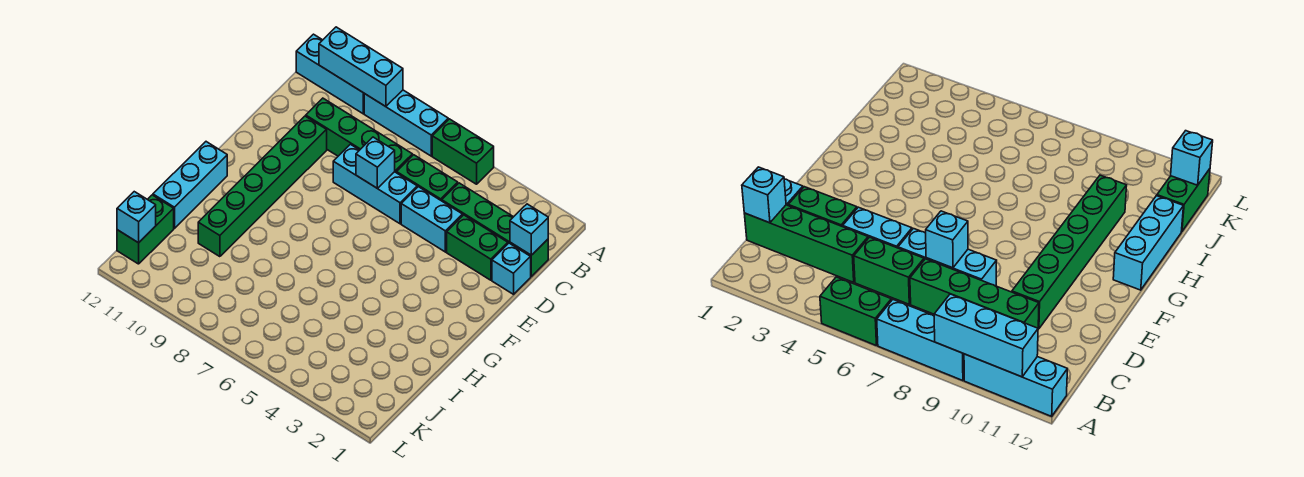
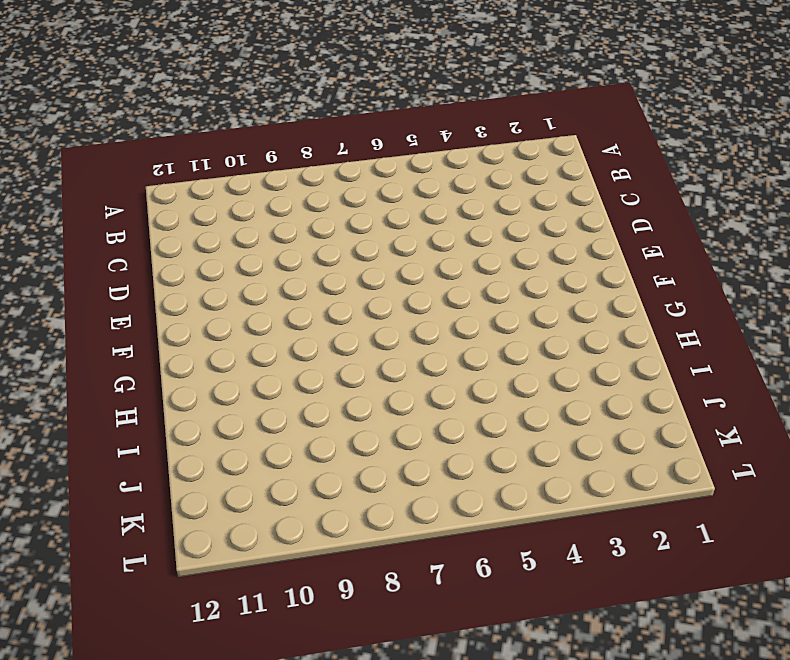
none -> green 1x2 brick [432,119,494,184]
none -> cyan 1x3 brick [364,90,448,156]
none -> cyan 1x3 brick [296,34,364,114]

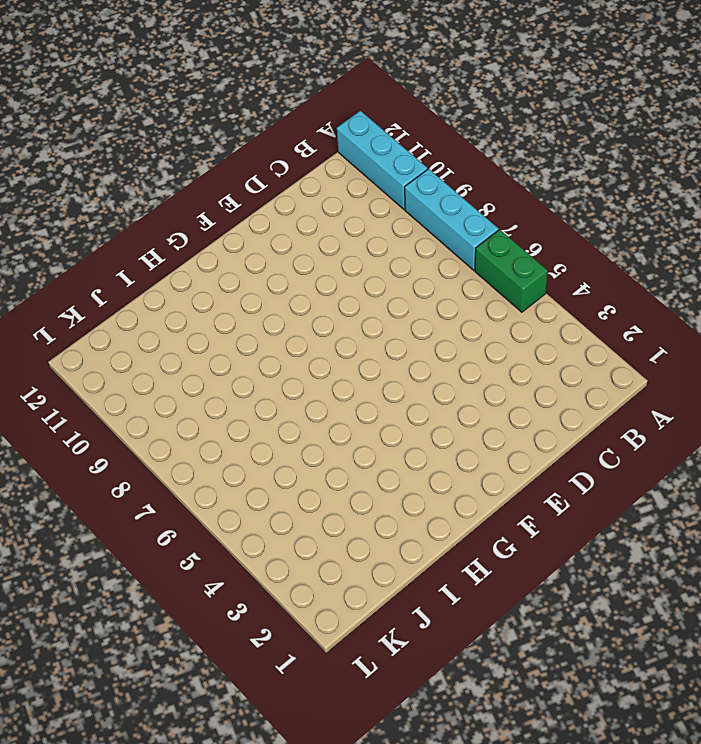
none -> green 1x4 brick [442,183,548,276]
none -> green 1x2 brick [397,155,458,201]
none -> green 1x4 brick [306,98,412,173]

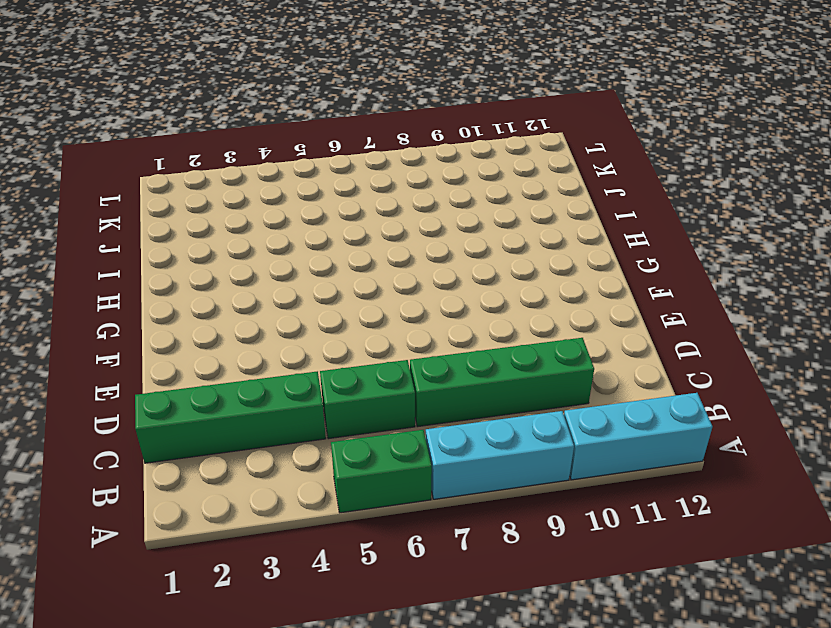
none -> cyan 1x1 brick [492,243,531,294]
none -> green 1x2 brick [447,215,508,280]
none -> cyan 1x2 brick [401,187,463,252]

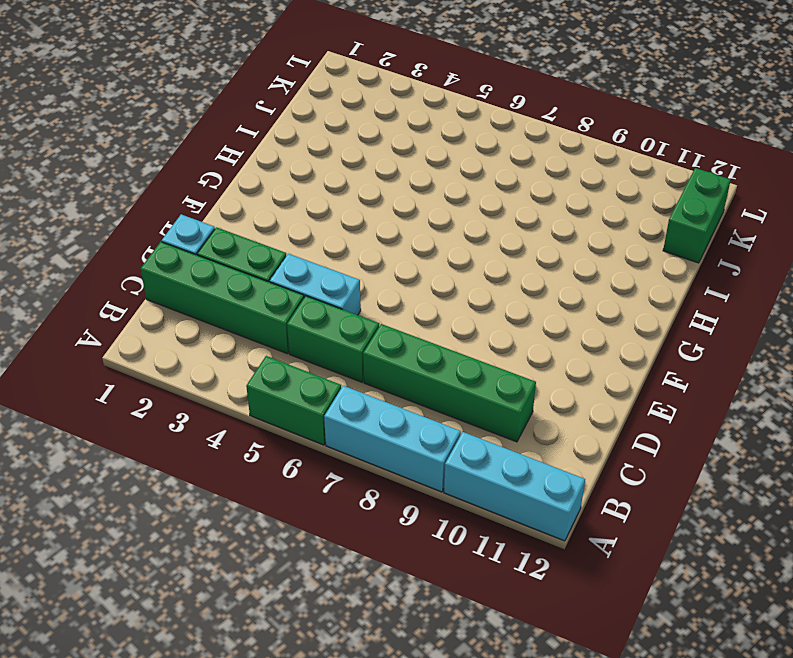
none -> cyan 1x3 brick [333,144,417,224]
none -> green 1x6 brick [198,116,327,257]
none -> cyan 1x3 brick [153,142,227,228]

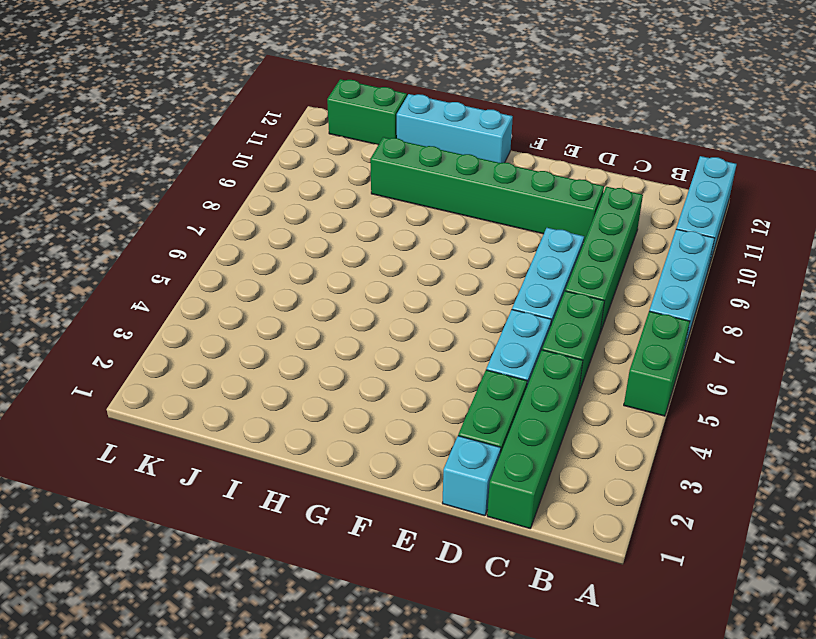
none -> cyan 1x3 brick [319,27,403,107]
none -> cyan 1x1 brick [510,204,548,255]
none -> cyan 1x1 brick [356,137,395,188]

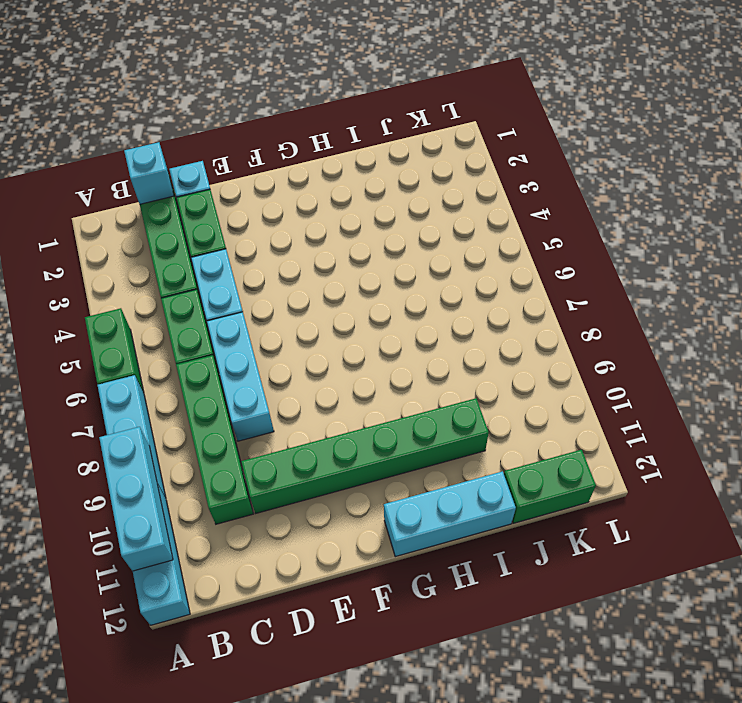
none -> cyan 1x1 brick [356,137,395,188]
none -> cyan 1x1 brick [117,192,156,243]

